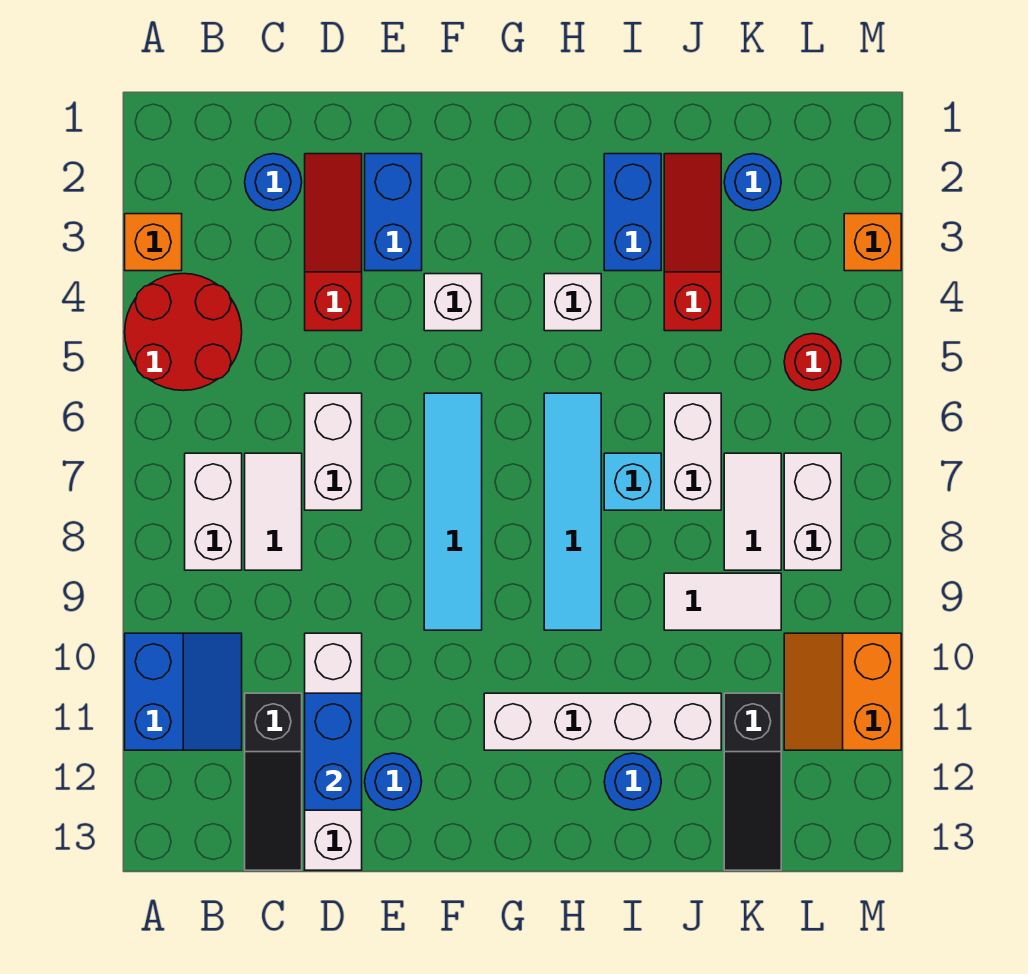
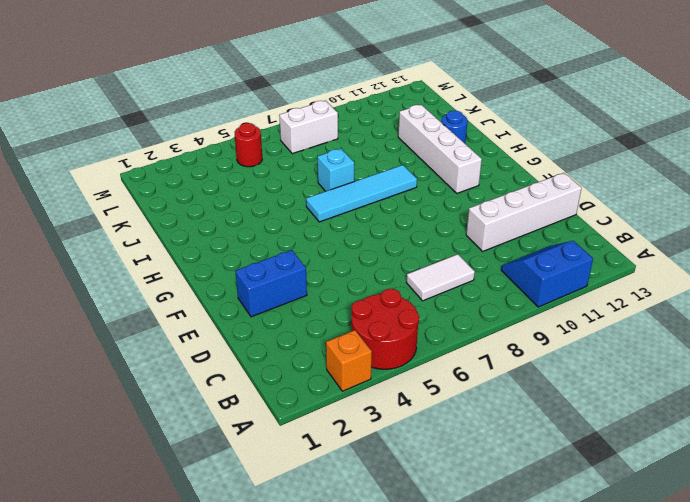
none -> white 1x2 brick [185,453,242,570]
none -> blue 1x1 round brick [245,154,302,211]
none -> black 1x3 slope [245,693,302,870]
none -> red 1x3 slope [305,154,362,331]

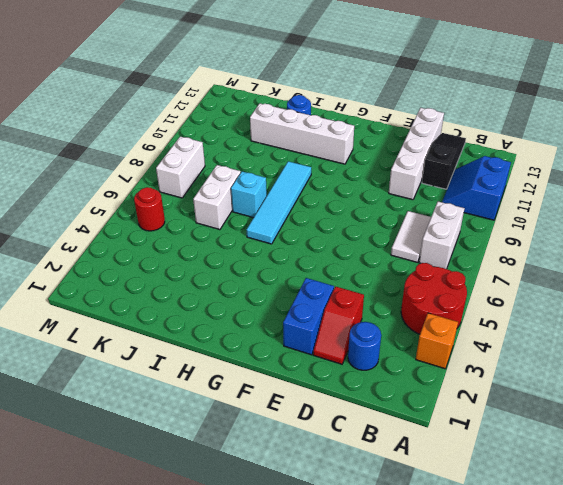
red 1x2 slope [313,287,364,364] -> red 1x3 slope [305,154,362,331]
none -> white 1x2 brick [305,393,362,510]
none -> blue 1x1 round brick [365,753,422,810]
none -> white 1x1 brick [424,274,482,331]
none -> cyan 1x4 tile [424,393,482,630]

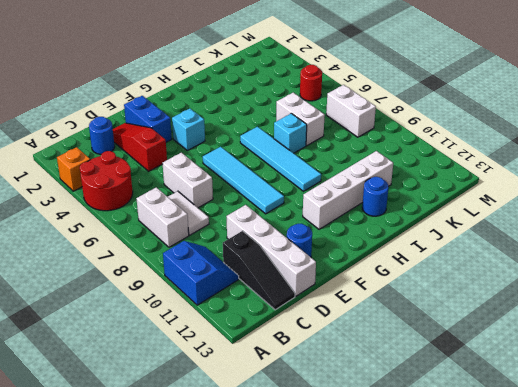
cyan 1x1 brick [172,109,205,151] -> white 1x1 brick [424,274,482,331]
none -> white 1x1 brick [544,274,601,331]
none -> blue 1x2 brick [604,154,661,271]
none -> red 1x3 slope [664,154,721,331]
none -> white 1x2 tile [664,573,781,630]

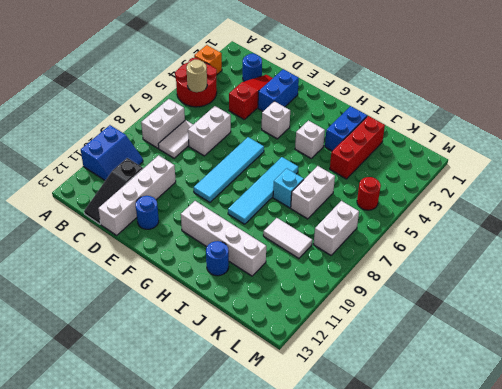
tan 1x1 round brick [186,60,207,92] -> none
red 1x3 brick [330,116,385,179] -> red 1x3 slope [664,154,721,331]
none -> blue 1x1 round brick [724,154,781,211]
none -> white 1x2 tile [724,453,781,570]
none -> black 1x3 slope [724,693,781,870]
none -> orange 2x2 slope [784,633,901,750]

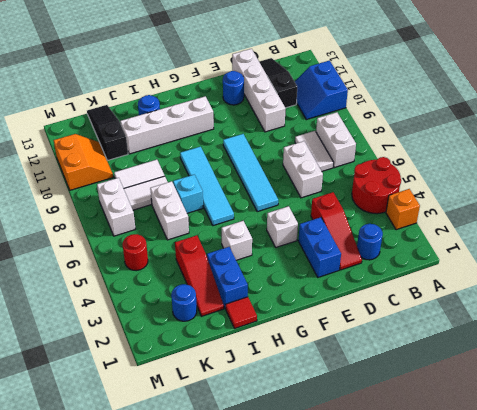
red 1x1 tile [226,297,257,328] -> none
white 1x2 tile [124,176,168,210] -> white 1x2 tile turned to [724,453,781,570]
none -> orange 1x1 brick [844,214,901,271]
none -> blue 1x2 brick [305,693,362,810]

